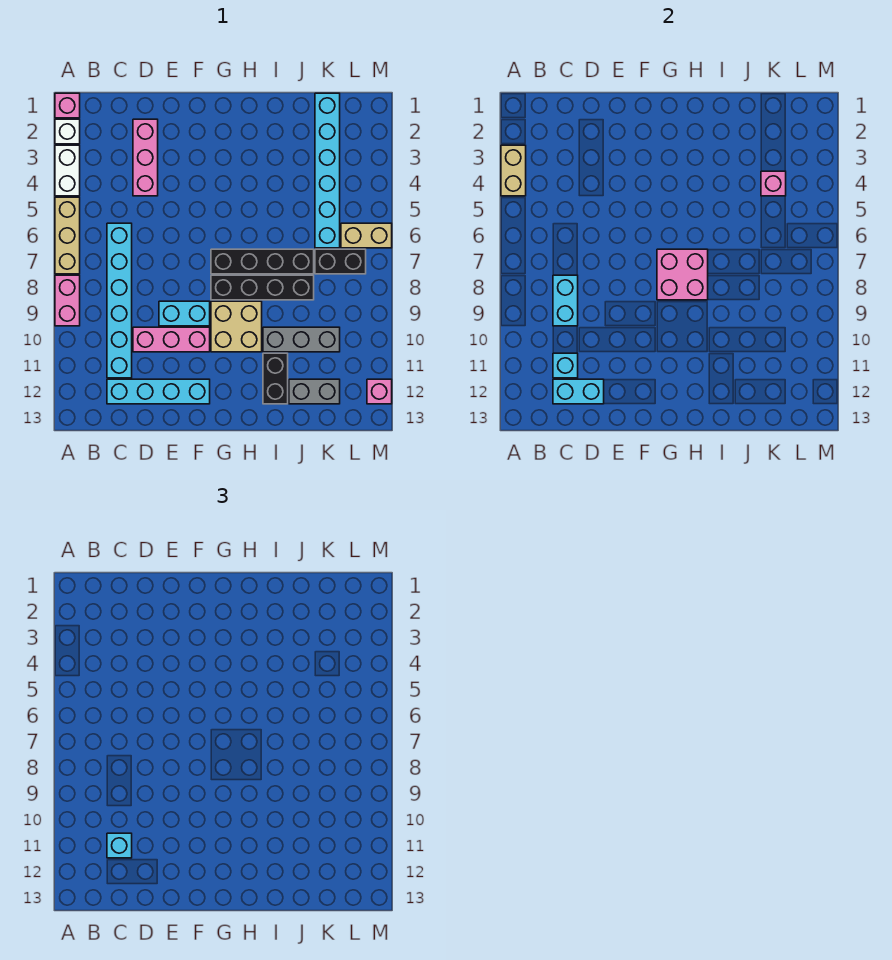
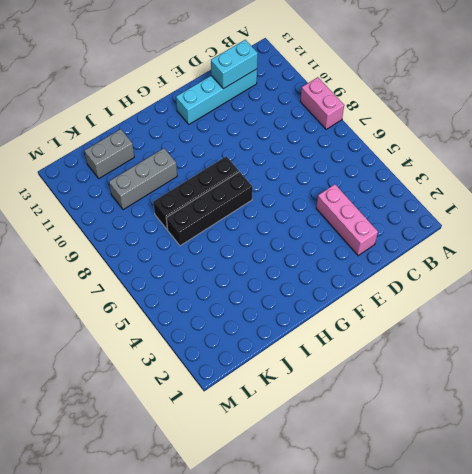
none -> pink 1x1 brick [55,93,80,118]
none -> white 1x1 brick [55,119,80,144]
none -> white 1x2 brick [55,145,80,196]

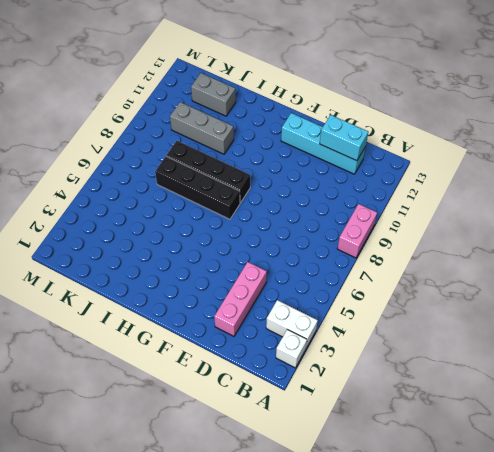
white 1x2 brick [266,300,318,348] -> white 1x2 brick turned to [55,145,80,196]
none -> pink 1x1 brick [55,93,80,118]
none -> tan 1x3 brick [55,197,80,274]
none -> cyan 1x6 brick [107,223,132,378]

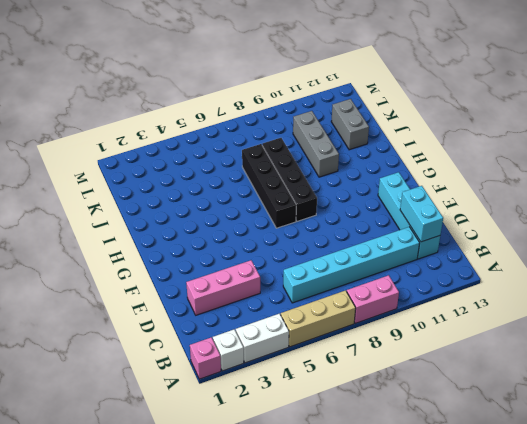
none -> pink 1x3 brick [133,327,210,352]
none -> cyan 1x2 brick [159,301,210,326]
none -> tan 2x2 brick [211,301,262,352]

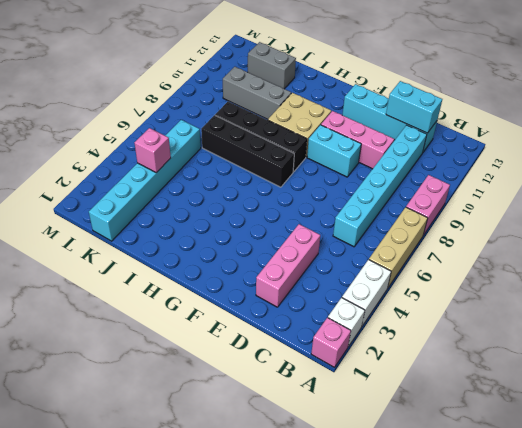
none -> black 1x2 brick [263,353,288,404]
none -> black 1x2 brick [315,249,366,274]
none -> tan 1x2 brick [341,223,392,248]

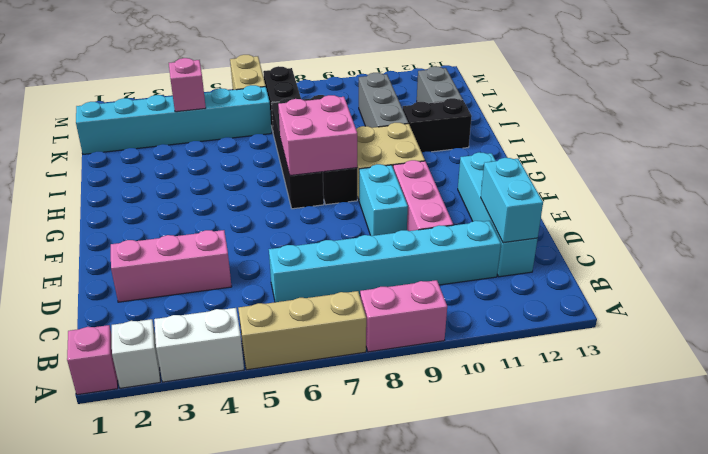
none -> pink 1x1 brick [367,379,392,404]
none -> tan 1x2 brick [501,145,526,196]
none -> cyan 1x2 brick [553,275,578,326]

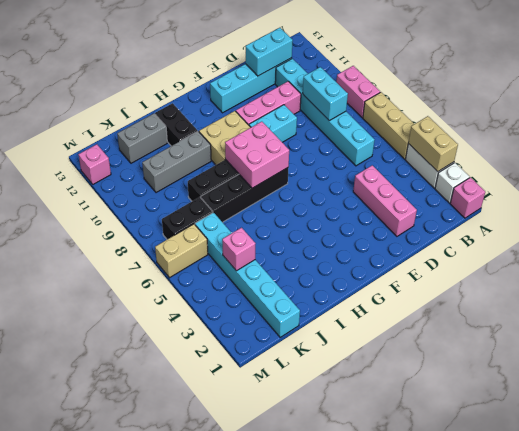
none -> cyan 1x1 brick [553,353,578,378]
none -> cyan 1x1 brick [107,833,132,858]

